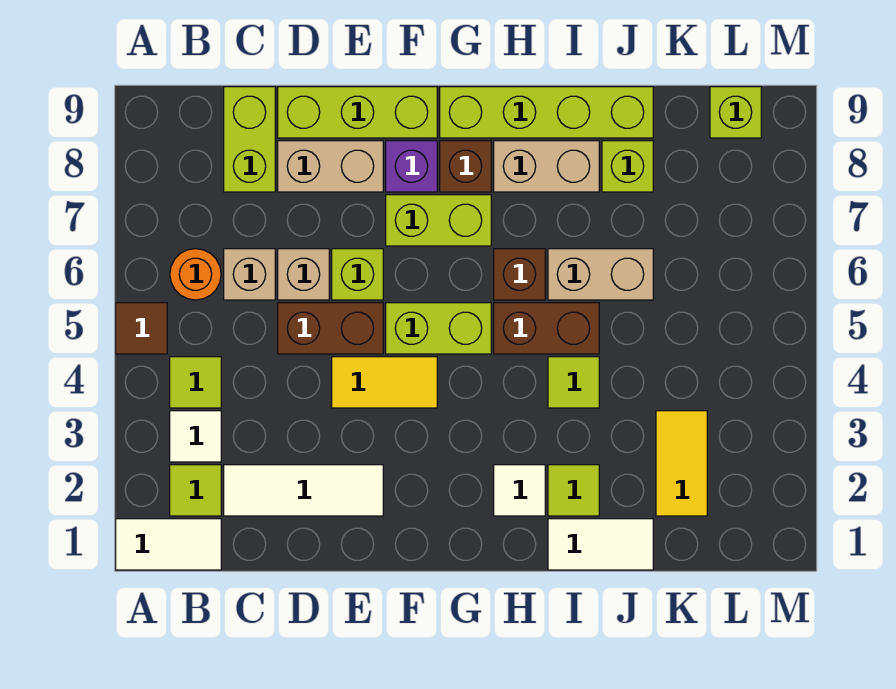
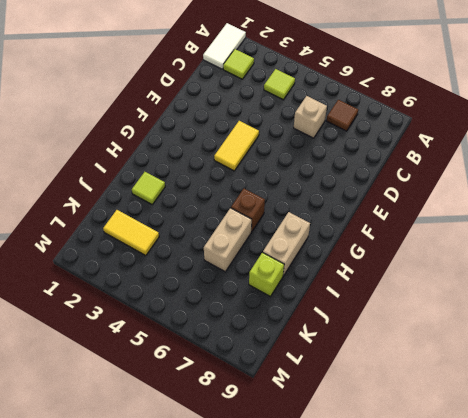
brown 1x1 tile [327,100,358,131] -> brown 1x1 tile moved to [116,303,167,354]
none -> white 1x1 tile [170,411,221,462]
none -> orange 1x1 round brick [170,249,221,300]
none -> white 1x3 tile [224,465,383,516]
none -> lime 1x2 brick [224,87,275,192]

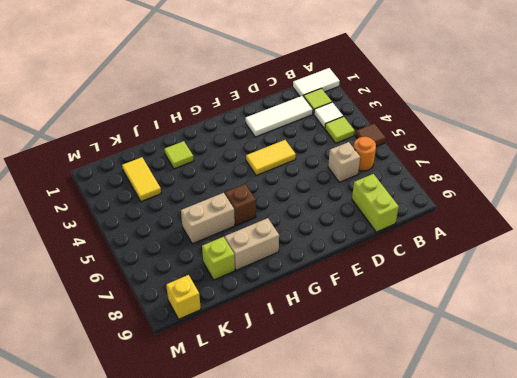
yellow 1x1 brick [166,275,201,319] -> lime 1x1 brick [710,87,761,138]
none -> brown 1x2 brick [278,303,383,354]
none -> tan 1x1 brick [278,249,329,300]
none -> tan 1x2 brick [278,141,383,192]
none -> lime 1x3 brick [278,87,437,138]

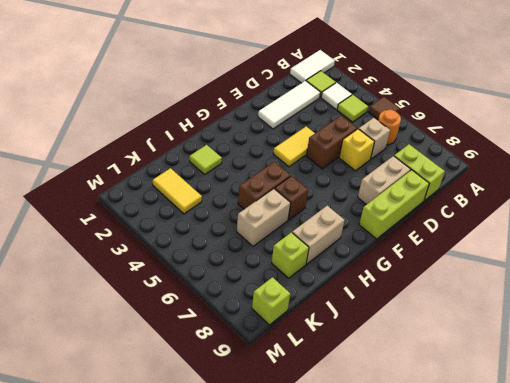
yellow 1x1 brick [339,129,375,171] -> tan 1x1 brick [278,249,329,300]
none -> lime 1x1 brick [332,249,383,300]
none -> lime 1x2 brick [386,303,491,354]
none -> lime 1x2 brick [386,195,491,246]
none -> purple 1x1 brick [386,141,437,192]

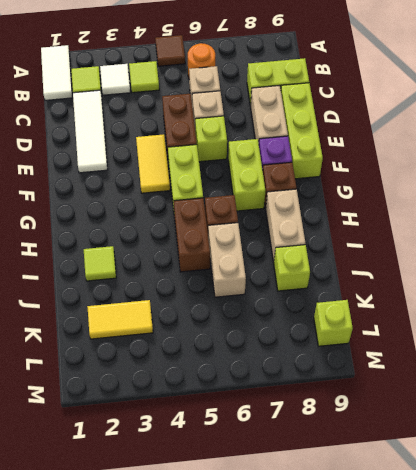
none -> lime 1x4 brick [440,87,653,138]
none -> white 1x1 tile [494,465,545,516]
none -> white 1x2 tile [548,519,653,570]
none -> lime 1x1 tile [548,357,599,408]

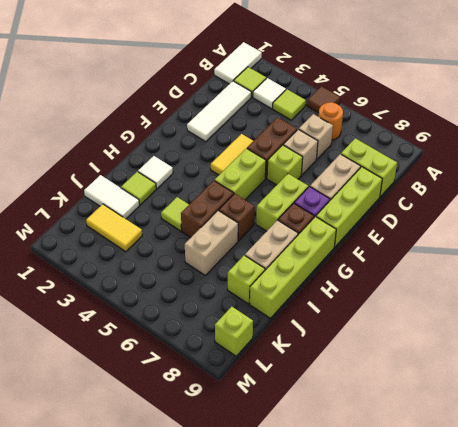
white 1x2 tile [84,175,140,219] -> white 1x2 tile turned to [548,519,653,570]

